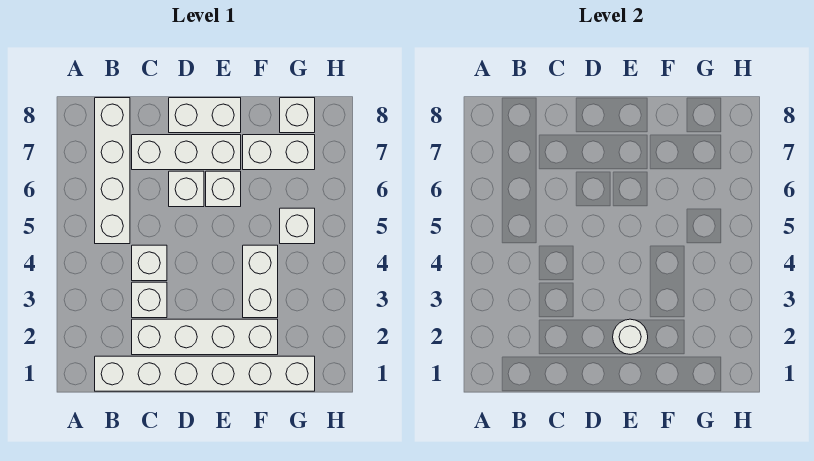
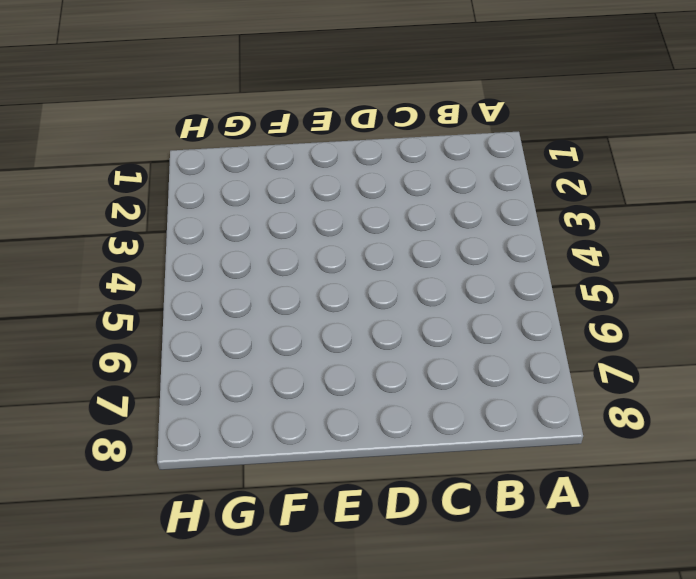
none -> white 1x6 brick [95,356,315,391]
none -> white 1x4 brick [95,98,130,244]
none -> white 1x4 brick [132,319,278,355]

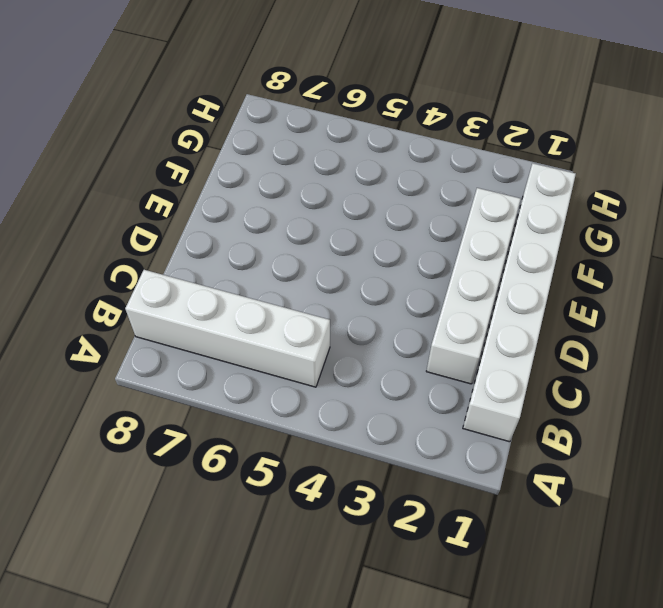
none -> white 1x1 brick [132,282,167,318]
none -> white 1x1 brick [132,245,167,281]
none -> white 1x3 brick [132,135,241,170]

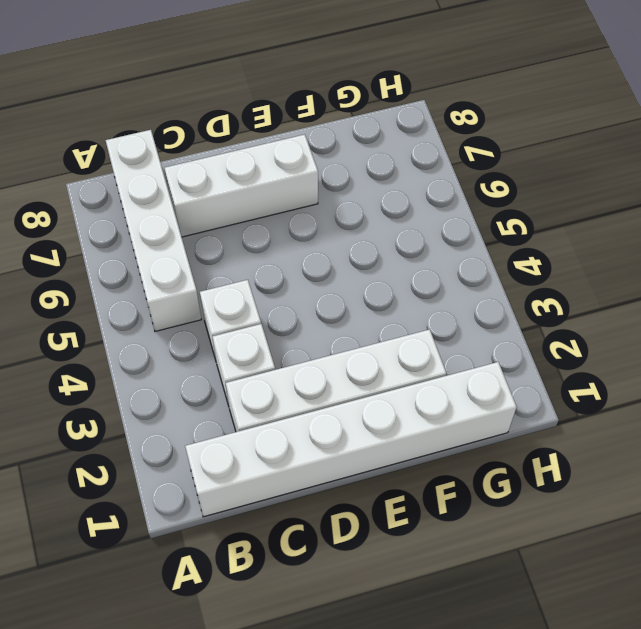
none -> white 1x1 brick [169,171,204,207]
none -> white 1x2 brick [169,98,241,133]
none -> white 1x1 brick [206,171,241,207]

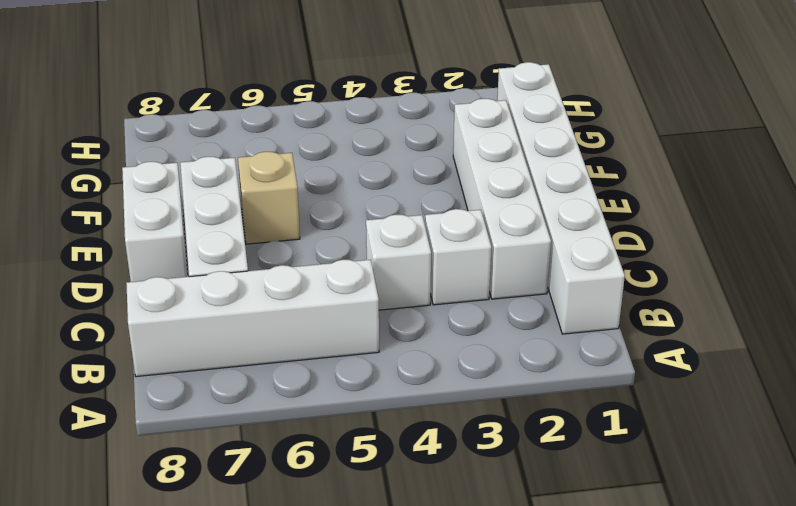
tan 1x1 brick [238,152,300,244] -> white 1x1 brick [206,171,241,207]
none -> white 1x1 brick [169,171,204,207]
none -> white 1x2 brick [243,245,278,318]
none -> white 1x2 brick [243,135,315,170]

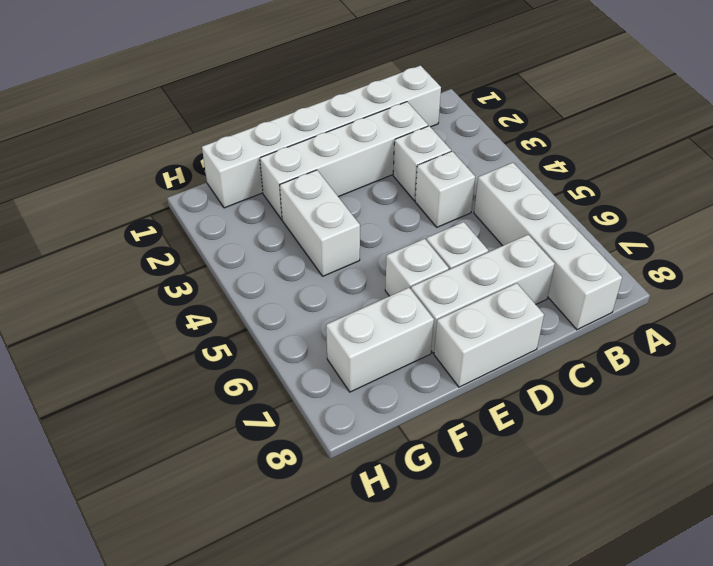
none -> white 1x1 brick [280,208,315,244]
none -> white 1x1 brick [280,98,315,133]
none -> white 1x1 round brick [613,319,648,354]

